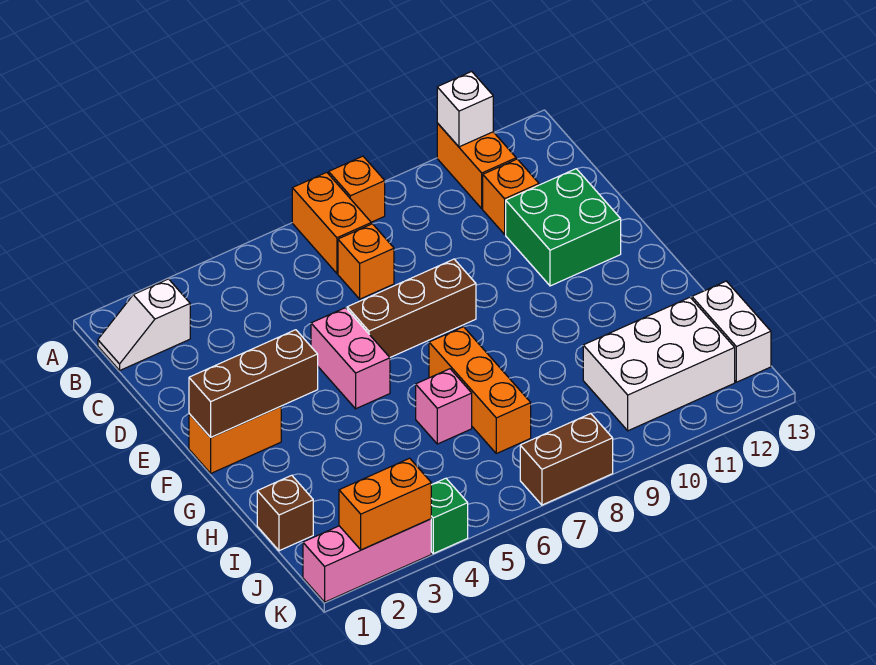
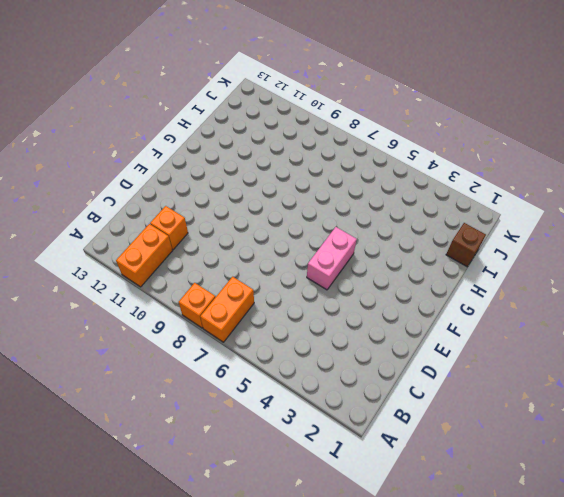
none -> white 1x2 slope [98,279,190,370]
none -> orange 1x1 brick [338,224,394,299]
none -> green 2x2 brick [506,169,621,286]

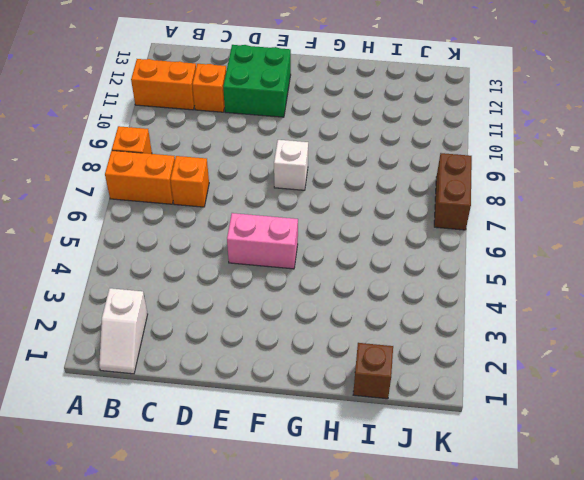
white 1x1 brick [274,140,308,190] -> white 1x1 brick moved to [437,71,493,147]
none -> brown 1x3 brick [347,259,476,357]
none -> orange 1x2 brick [189,407,281,473]
none -> orange 1x3 brick [429,327,531,454]

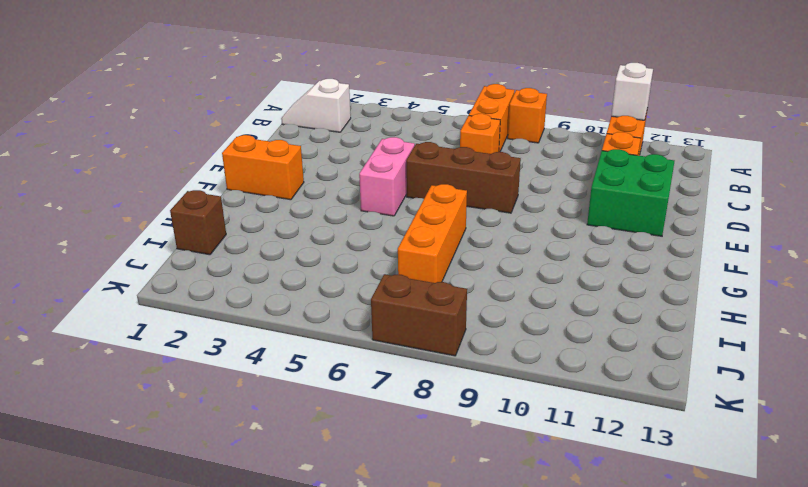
none -> pink 1x1 brick [416,369,472,444]
none -> white 2x3 brick [583,298,735,431]
none -> white 1x2 brick [692,281,771,382]

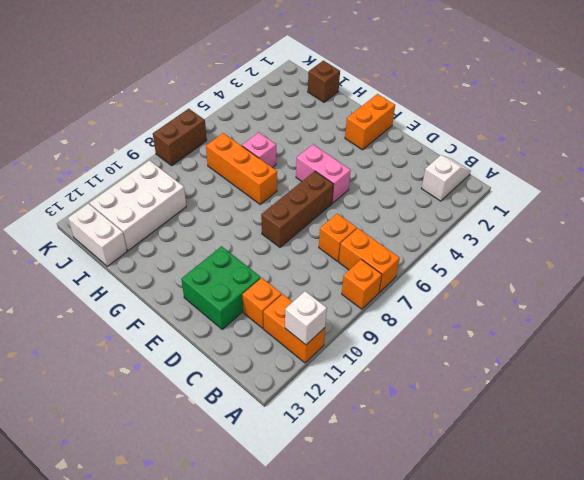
none -> pink 1x3 brick [303,519,431,602]
none -> green 1x1 brick [431,478,468,554]
none -> brown 1x3 brick [189,330,318,437]

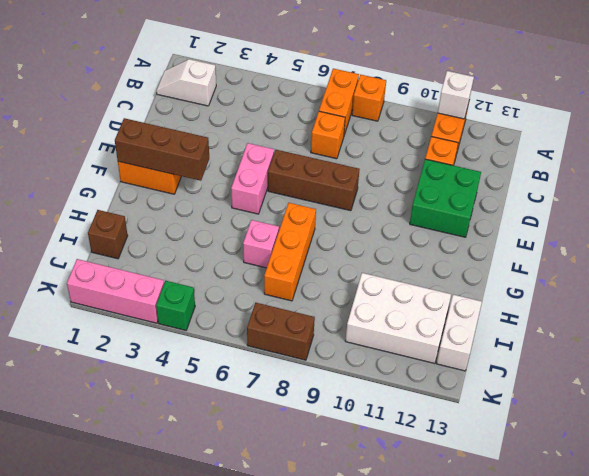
none -> orange 1x2 brick [339,458,431,550]

